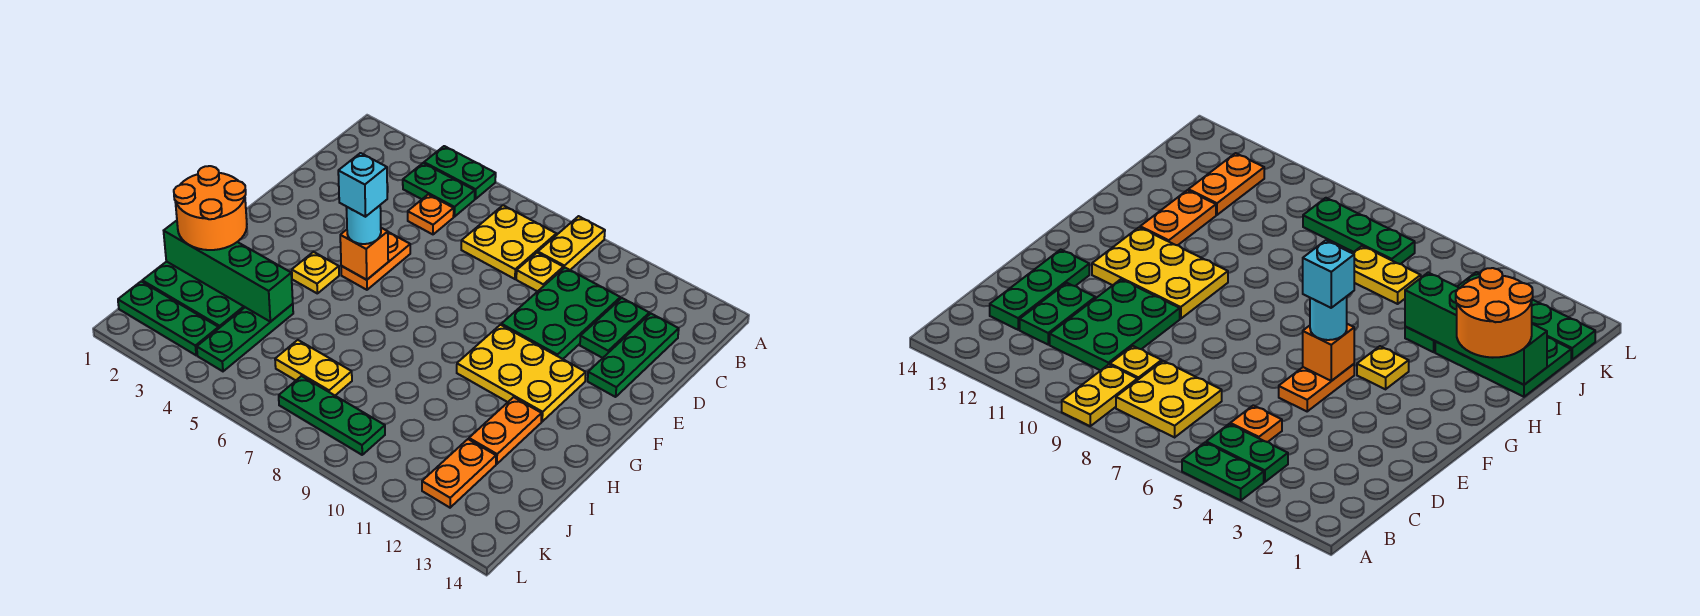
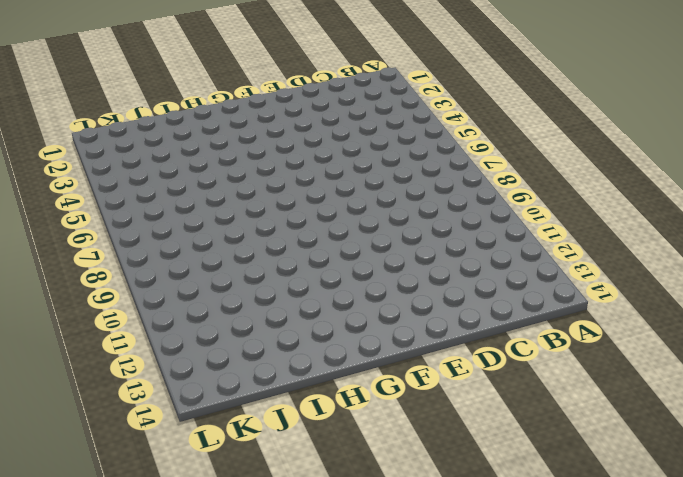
none -> green 1x2 plate [424,146,496,199]
none -> yellow 1x2 plate [538,216,605,270]
none -> green 1x2 plate [403,163,475,217]

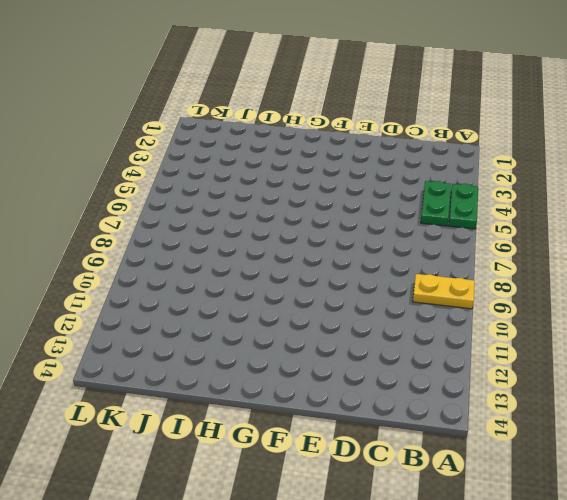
none -> yellow 2x2 plate [461,205,556,279]
none -> orange 1x1 plate [408,194,454,234]
none -> yellow 1x1 plate [516,253,563,291]

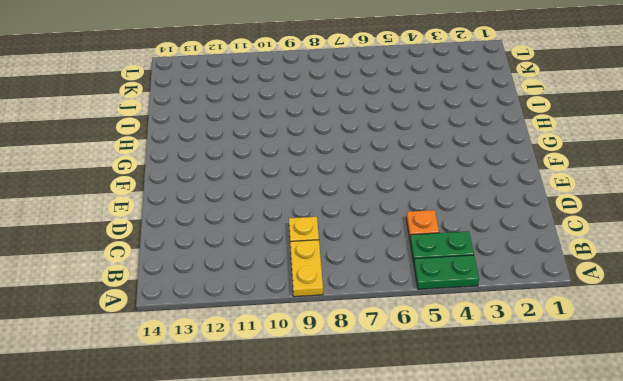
none -> yellow 2x2 plate [461,205,556,279]
none -> green 2x3 plate [501,268,620,359]
none -> green 1x2 plate [580,298,649,358]

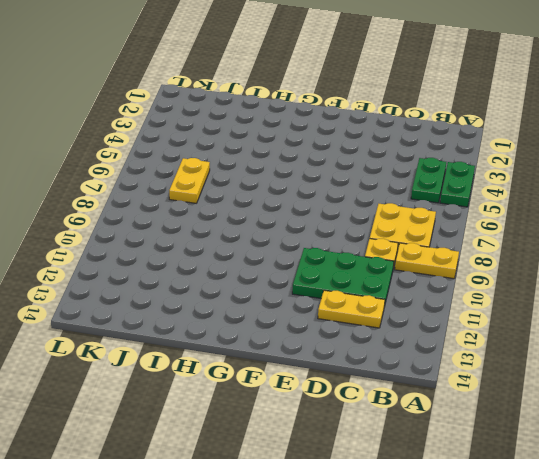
yellow 1x2 plate [318,290,385,328] -> green 1x2 plate [580,298,649,358]
none -> orange 1x1 plate [408,194,454,234]
none -> green 1x3 plate [588,314,679,397]
none -> orange 1x2 plate [341,232,410,290]

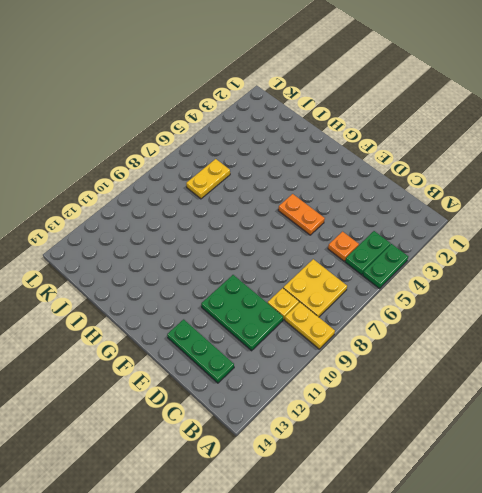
none -> green 1x2 plate [580,298,649,358]
none -> yellow 2x3 plate [457,325,586,422]
none -> yellow 1x1 plate [292,252,339,293]

